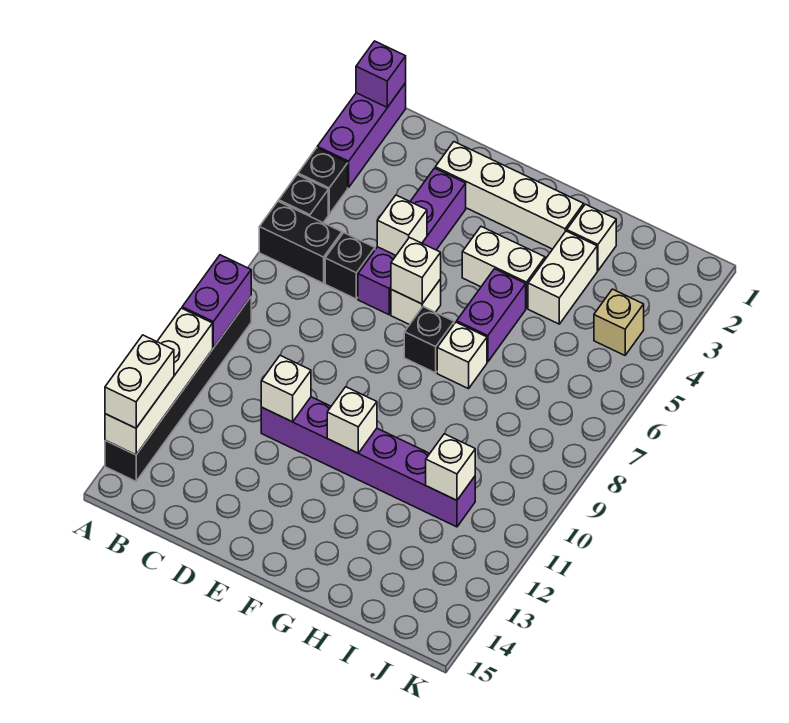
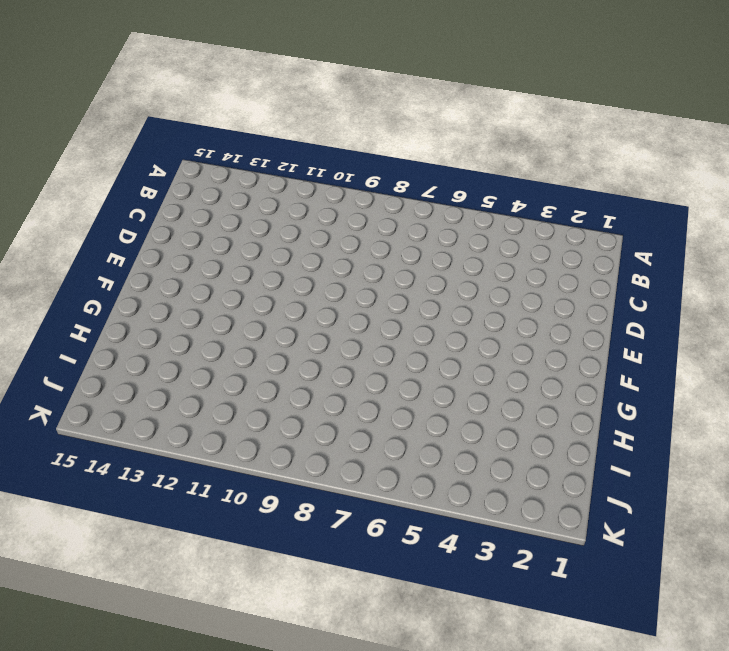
none -> purple 1x3 brick [317,83,406,187]
none -> black 1x1 brick [298,148,348,214]
none -> black 1x1 brick [279,175,328,223]

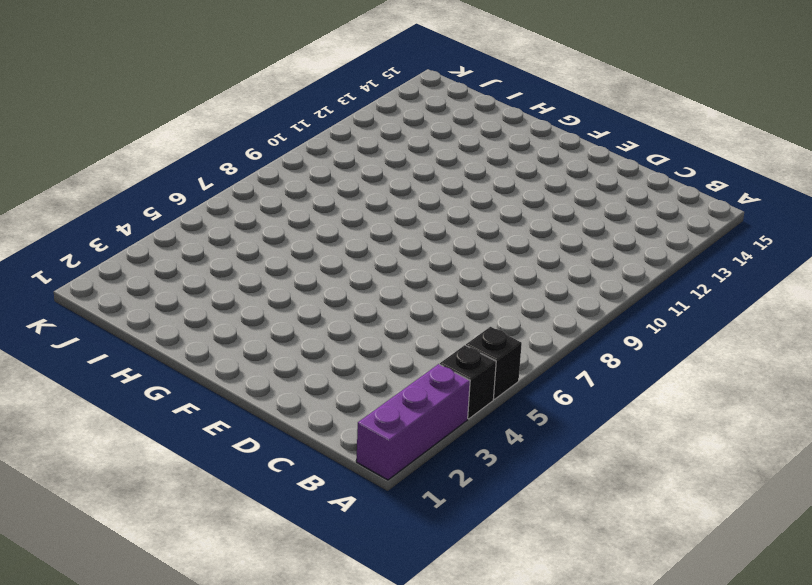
none -> black 1x2 brick [259,201,342,283]
none -> black 1x6 brick [105,297,251,481]
none -> black 1x1 brick [325,233,375,299]

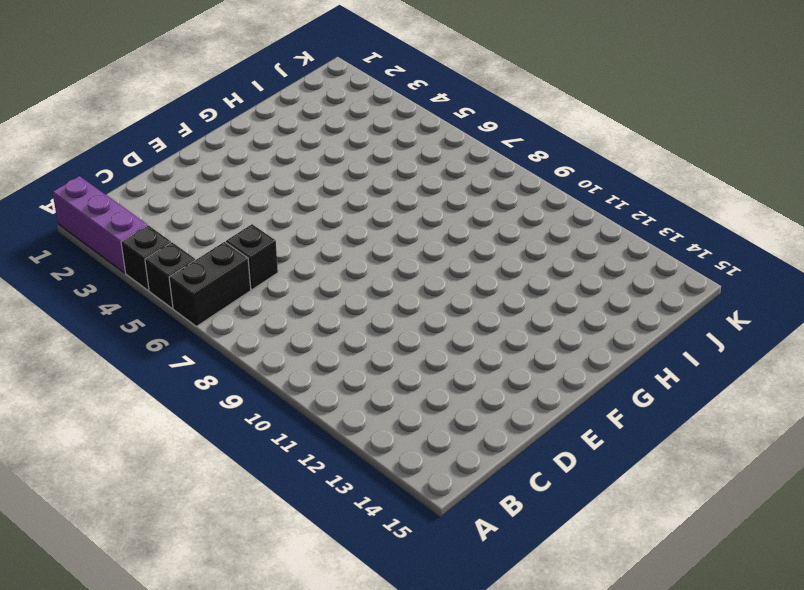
none -> black 1x6 brick [105,297,251,481]
none -> white 1x4 brick [435,142,584,249]
none -> purple 1x4 brick [358,168,466,315]

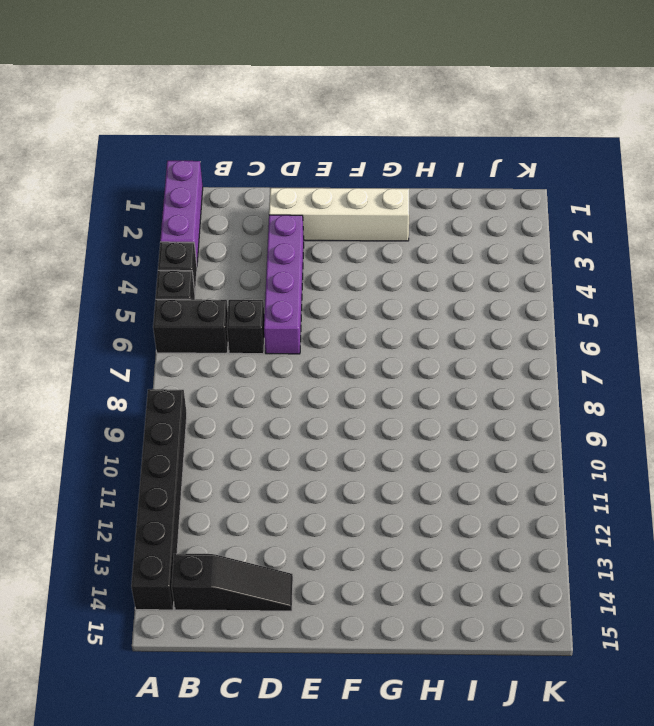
black 1x3 slope [172,554,293,611] -> none
none -> purple 1x6 brick [261,397,475,527]
none -> white 1x1 brick [391,279,441,325]
none -> white 1x2 brick [462,227,545,308]

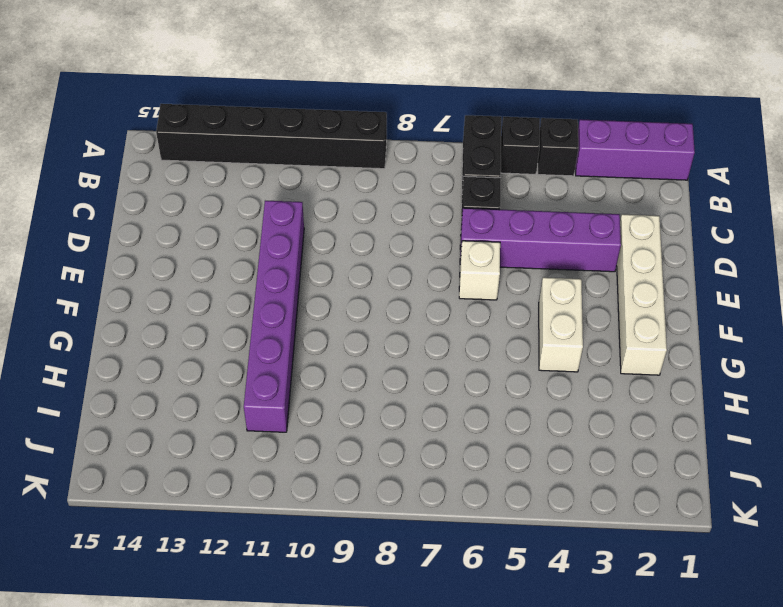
none -> black 1x1 brick [404,307,454,373]
none -> purple 1x2 brick [457,269,526,362]
none -> white 1x1 brick [437,322,487,389]

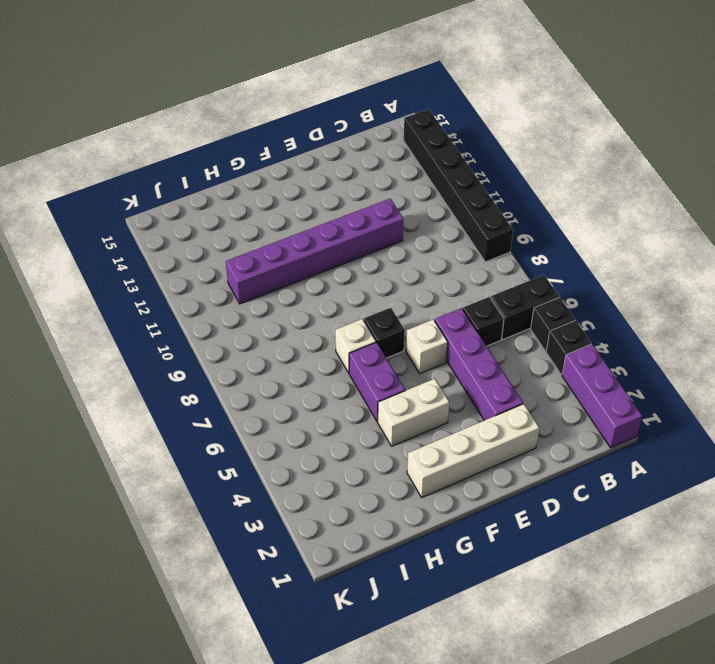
none -> white 1x1 brick [567,204,616,271]
none -> white 1x2 brick [528,231,597,324]
none -> tan 1x1 brick [594,289,644,355]

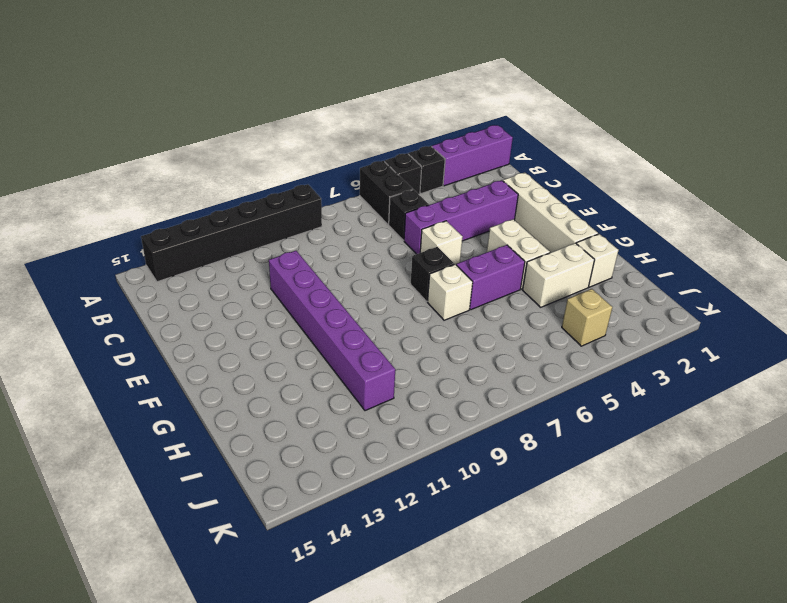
none -> purple 1x1 brick [356,41,406,107]
none -> purple 1x2 brick [182,255,251,348]
none -> white 1x4 brick [105,308,213,455]

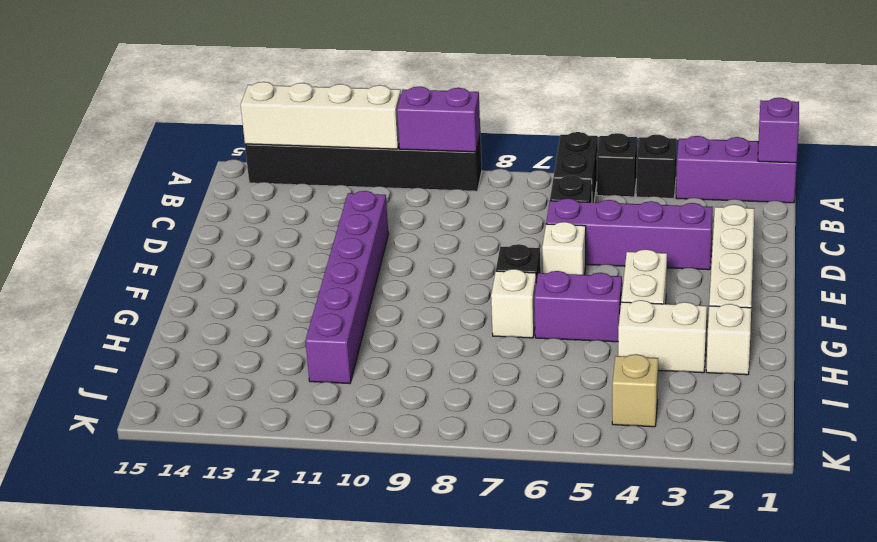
none -> white 1x1 brick [377,195,427,255]
none -> white 1x1 brick [261,355,311,422]
none -> white 1x1 brick [391,238,441,304]

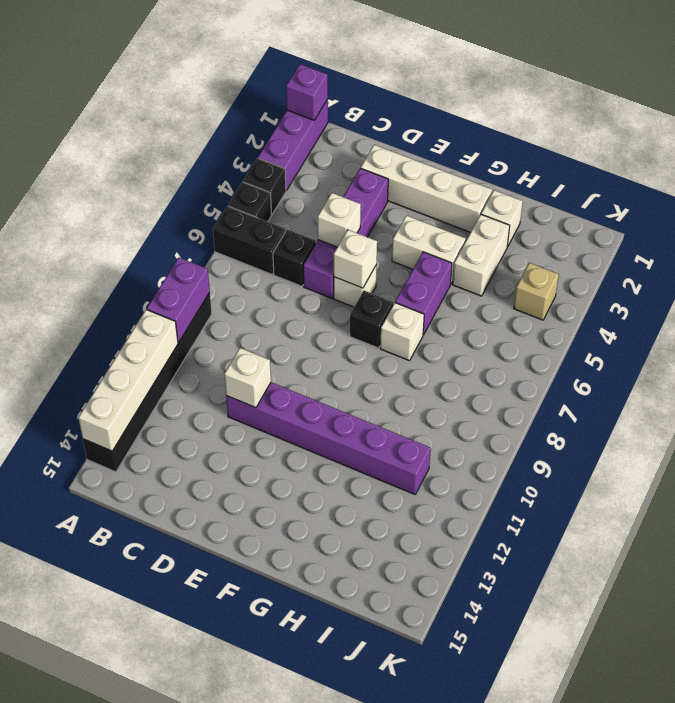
none -> white 1x1 brick [327,387,377,453]
none -> white 1x1 brick [426,434,475,500]
none -> white 1x2 brick [105,335,174,428]

